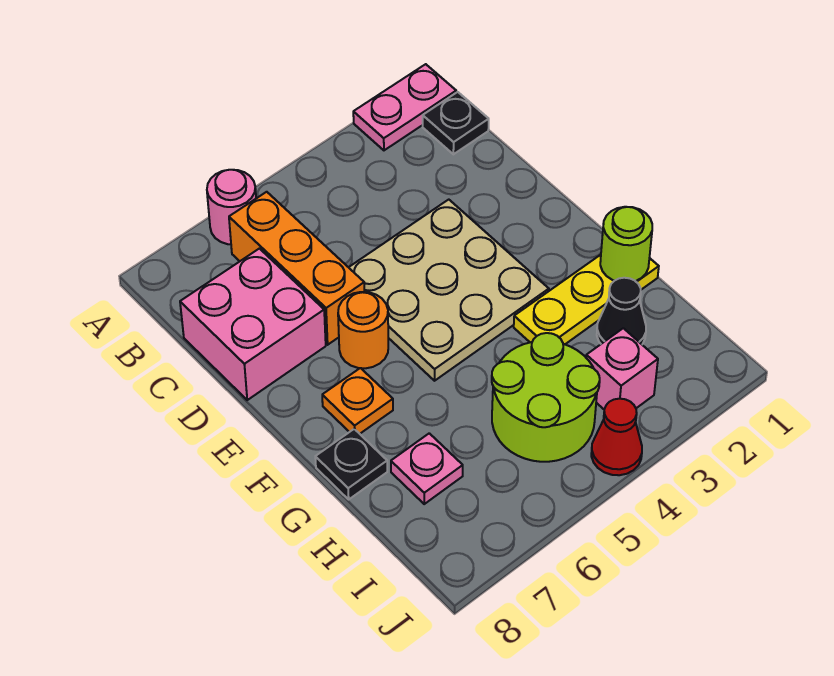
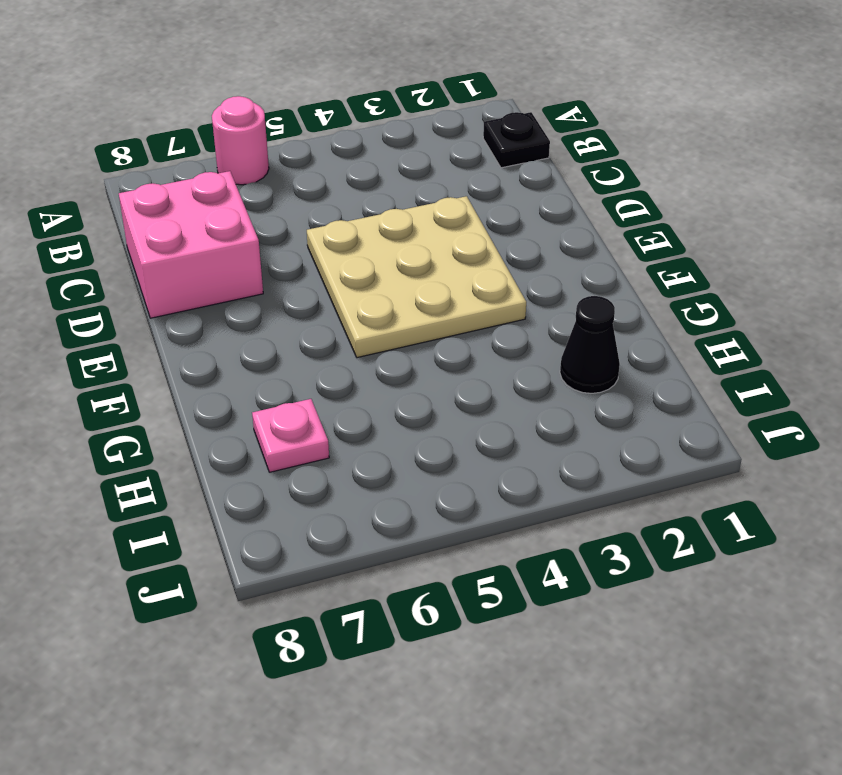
none -> pink 1x2 plate [353,64,456,150]
none -> orange 1x3 brick [229,192,365,345]
none -> orange 1x1 round brick [338,292,388,368]

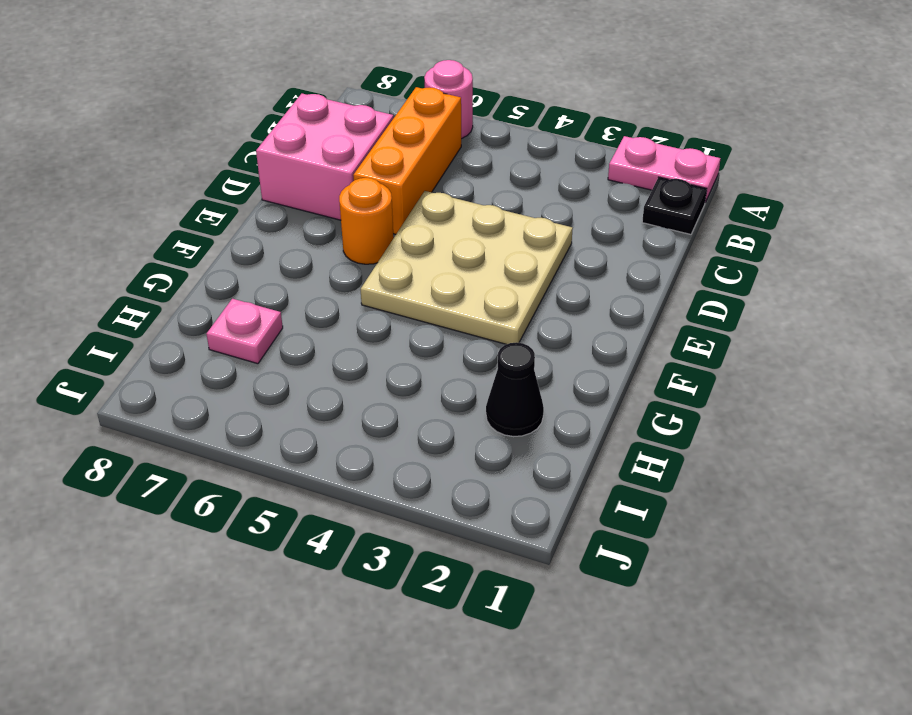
none -> orange 1x1 plate [322,368,393,434]
none -> yellow 1x3 plate [514,255,659,344]
none -> black 1x1 plate [315,429,387,499]

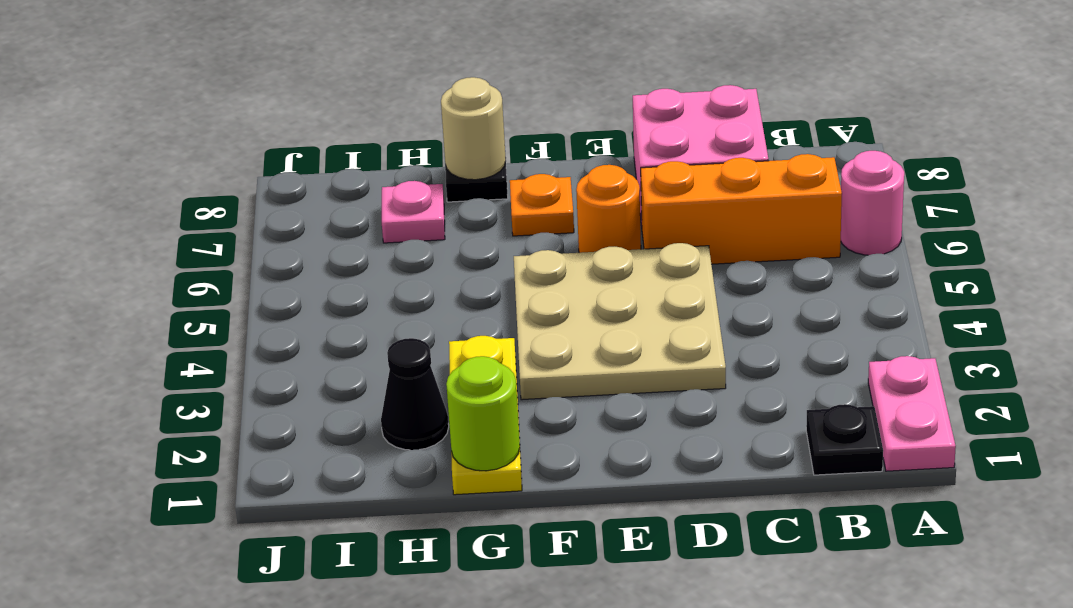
tan 1x1 round brick [441,77,506,180] -> none
none -> lime 2x2 round brick [492,333,600,462]
none -> pink 1x1 brick [586,328,658,409]
none -> red 1x1 cone [591,399,642,475]

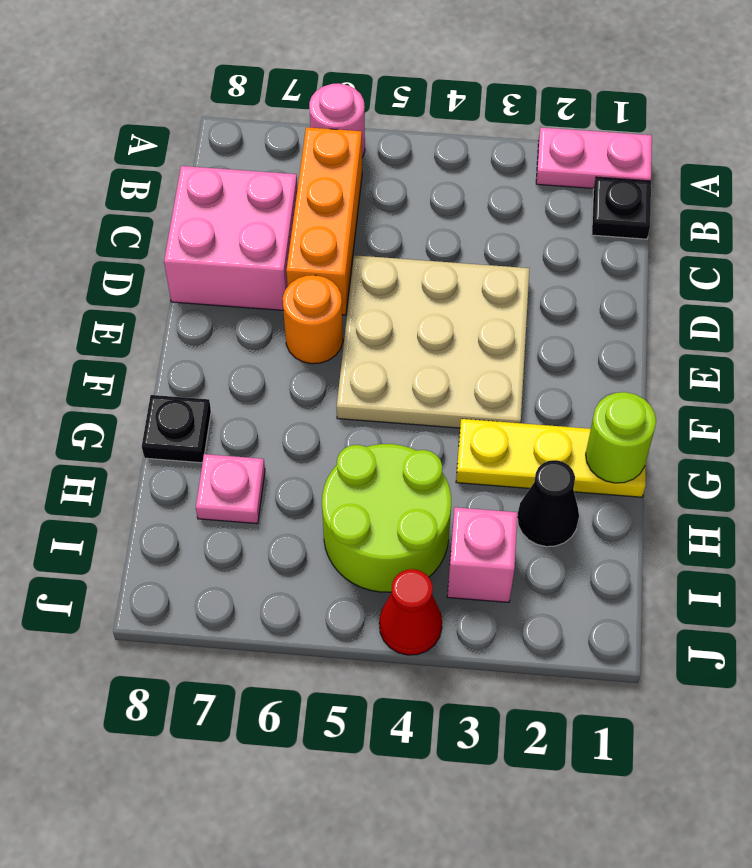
none -> orange 1x1 plate [322,368,393,434]

